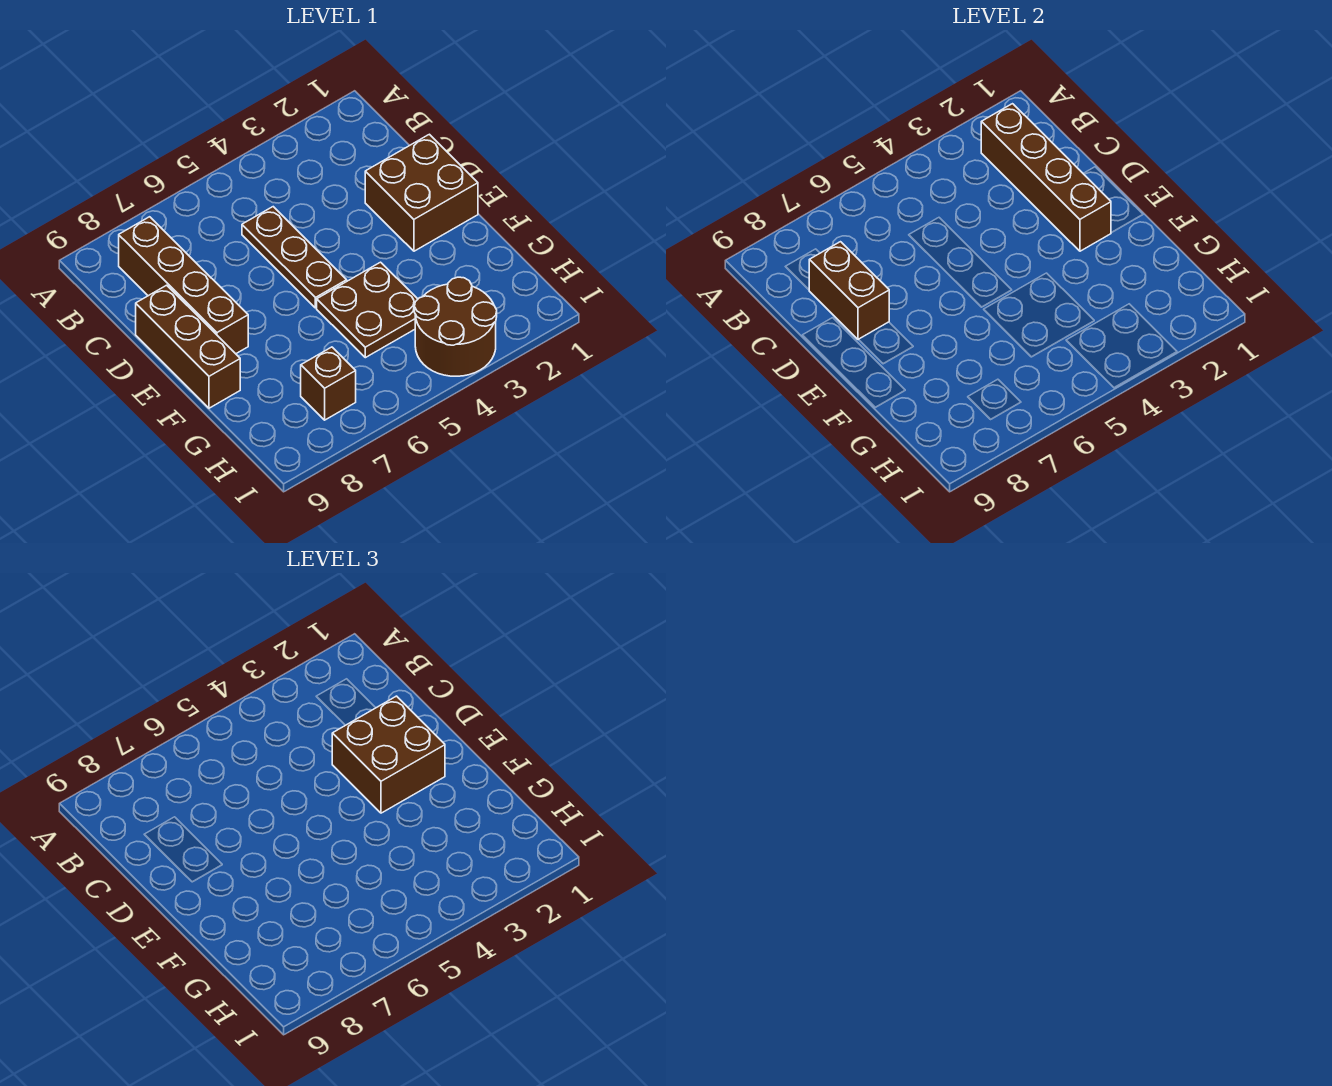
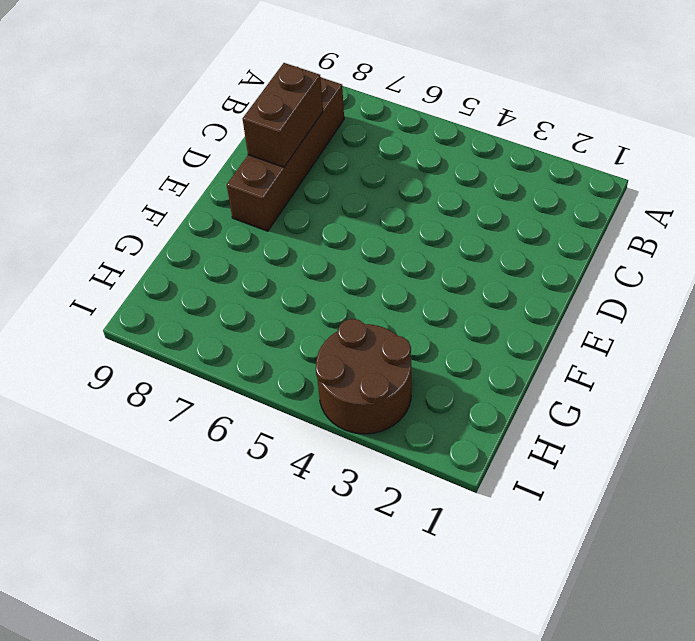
none -> brown 1x3 plate [242,207,347,308]
none -> brown 2x2 brick [365,134,478,251]

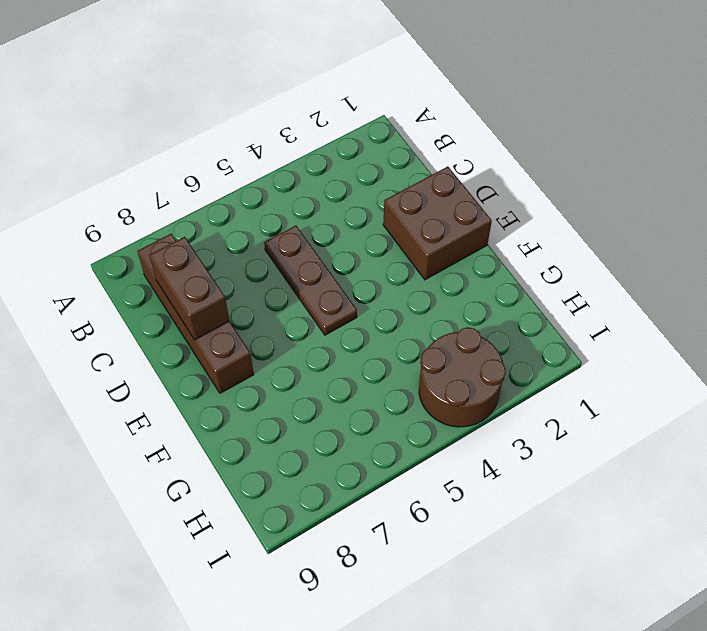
none -> brown 1x3 brick [136,285,240,408]
none -> brown 2x2 plate [317,262,418,358]

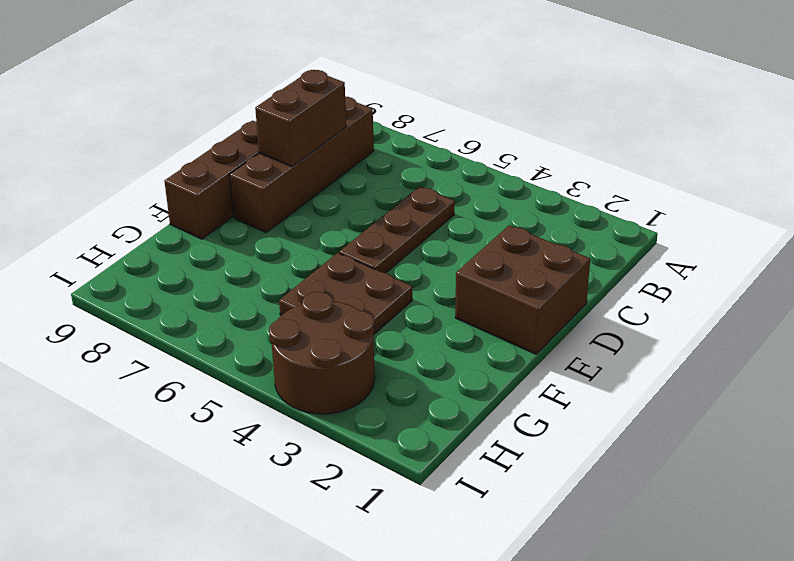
none -> brown 1x1 brick [301,347,356,420]
none -> brown 1x4 brick [981,104,1111,251]

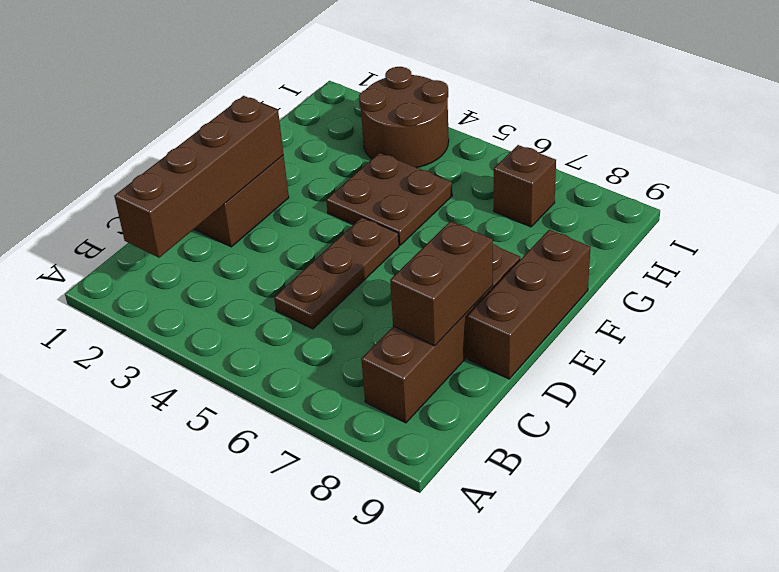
none -> brown 2x2 brick [332,696,445,813]

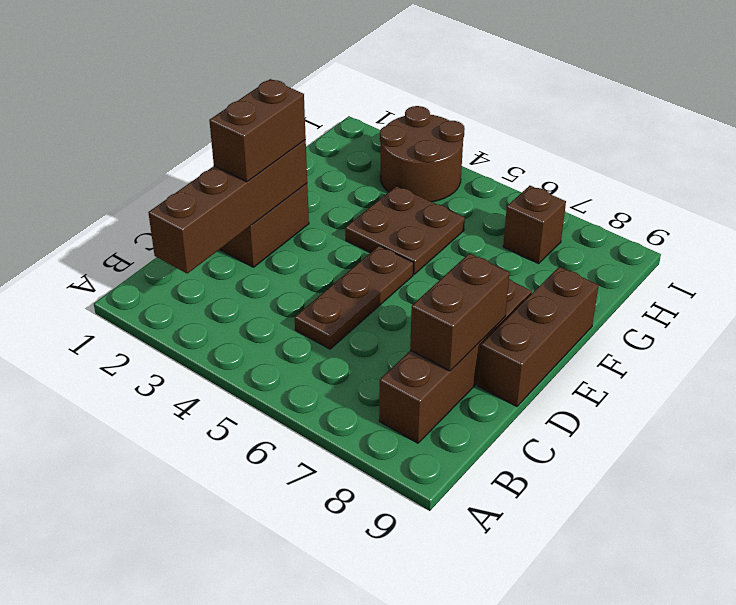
brown 1x2 brick [209,79,306,182] -> brown 2x2 brick [332,696,445,813]

